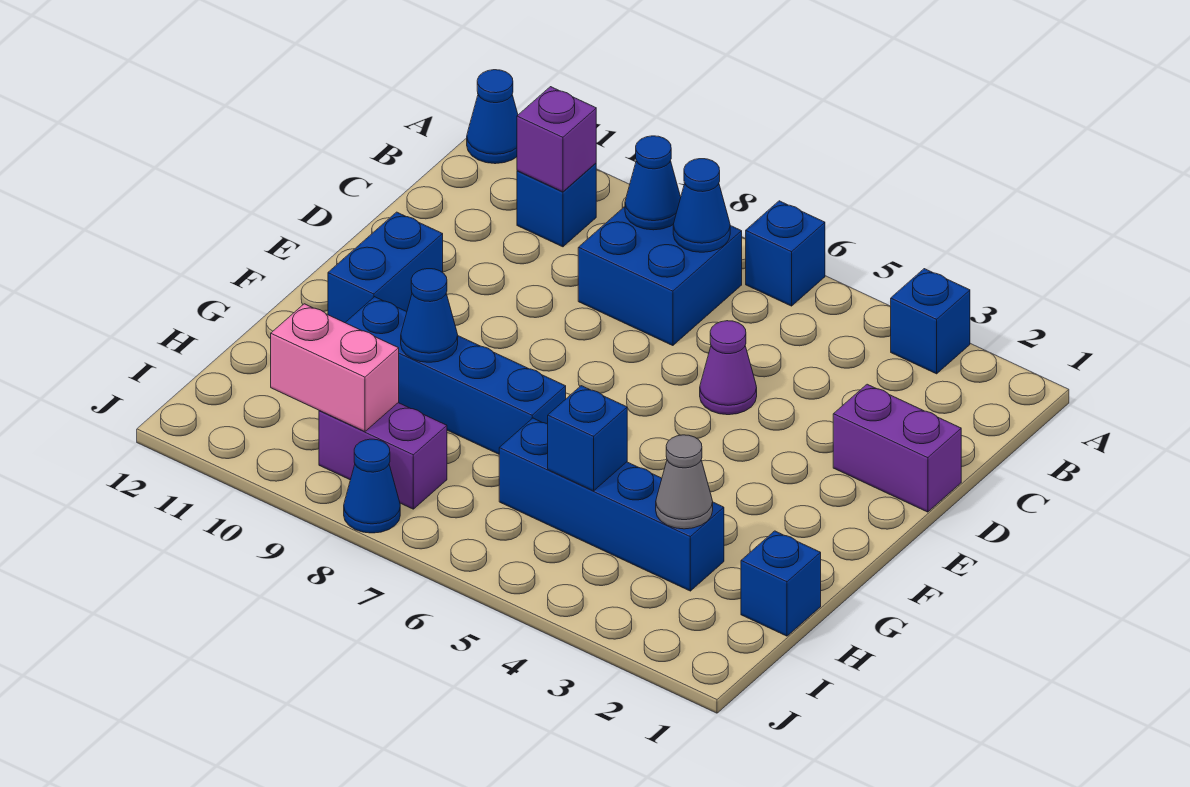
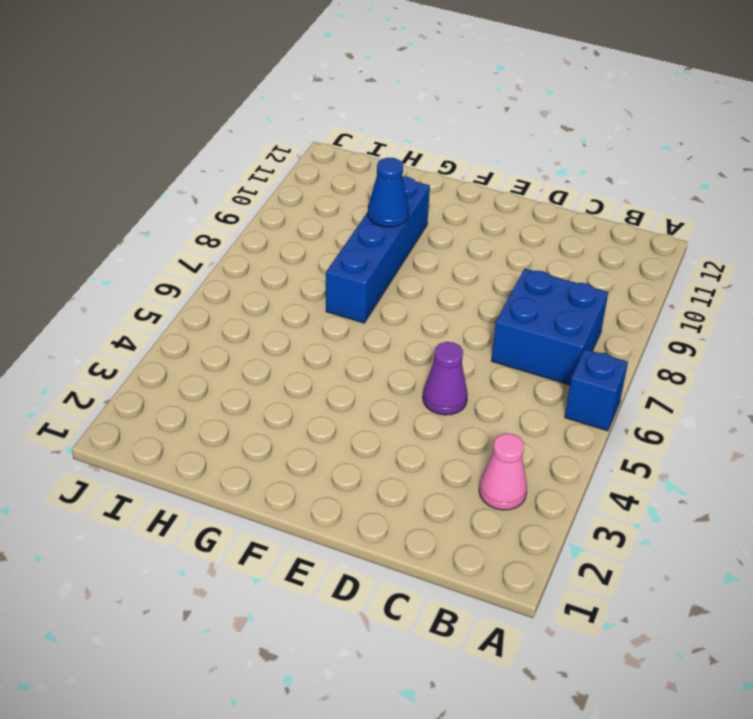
pink 1x1 cone [479,433,527,510] -> none
none -> blue 1x1 brick [891,269,970,374]
none -> blue 1x1 cone [467,70,518,164]
none -> blue 1x1 brick [517,163,596,247]

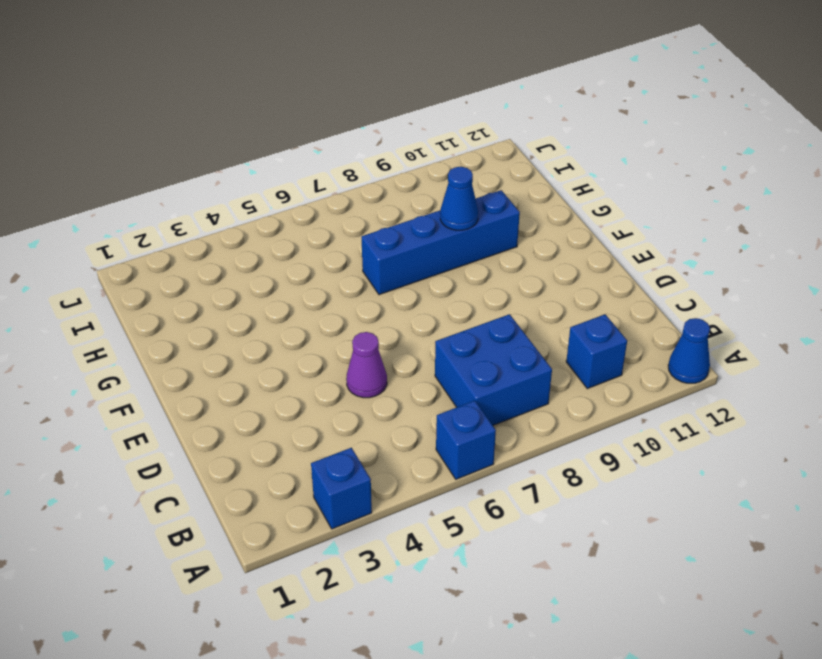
none -> purple 1x2 brick [833,384,961,512]
none -> blue 1x2 brick [328,212,443,323]
none -> blue 1x1 brick [741,531,821,636]

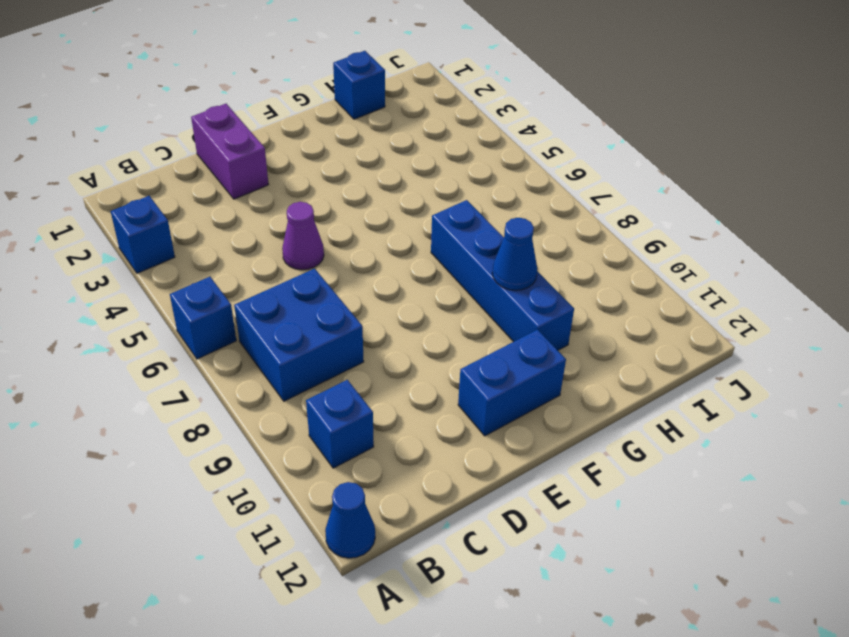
none -> blue 1x4 brick [499,418,724,591]
none -> purple 1x2 brick [319,403,447,509]
none -> blue 1x1 cone [344,439,400,533]

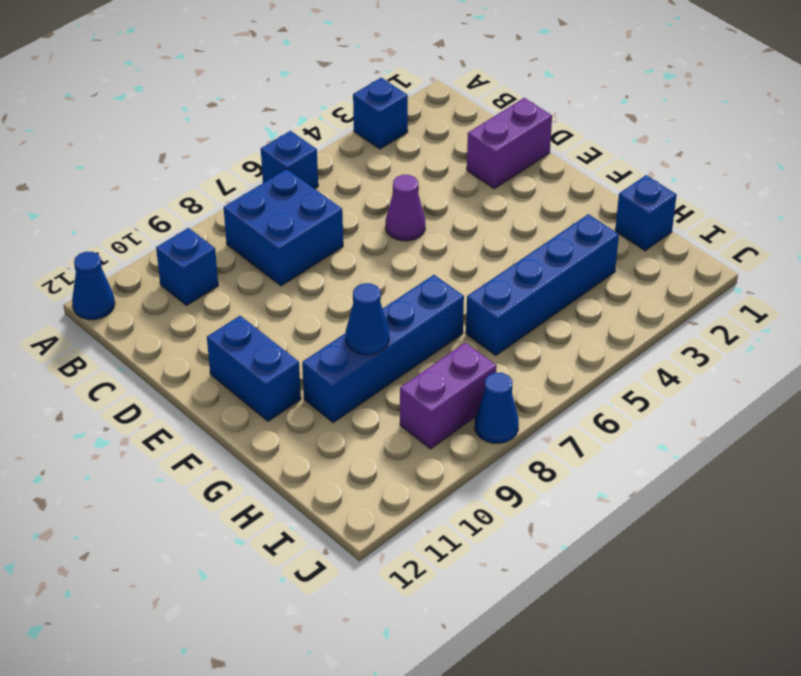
none -> blue 1x1 cone [673,159,730,252]
none -> blue 1x1 cone [625,136,681,230]
none -> purple 1x1 brick [517,87,596,192]

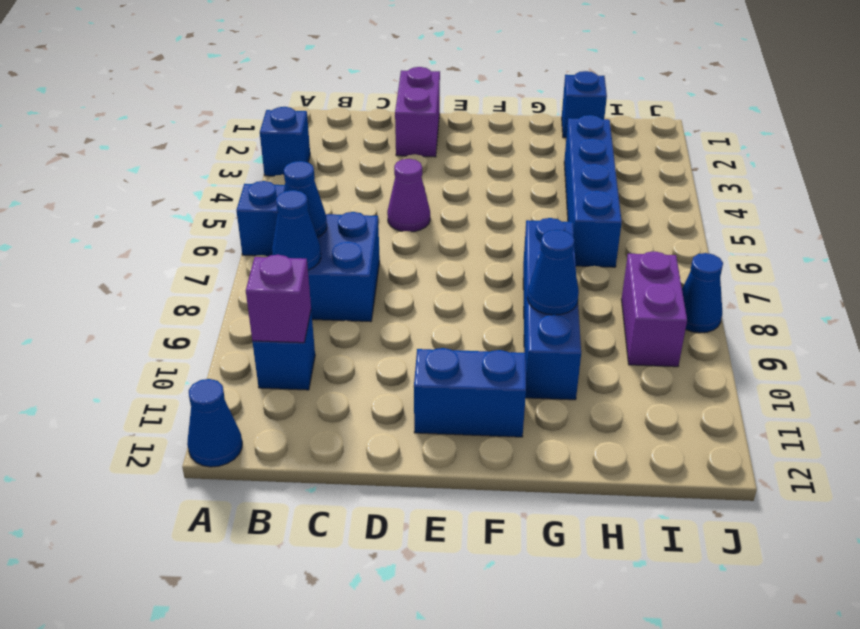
none -> grey 1x1 cone [656,435,713,529]
none -> blue 1x1 brick [548,386,627,491]
none -> pink 1x2 brick [271,304,399,432]

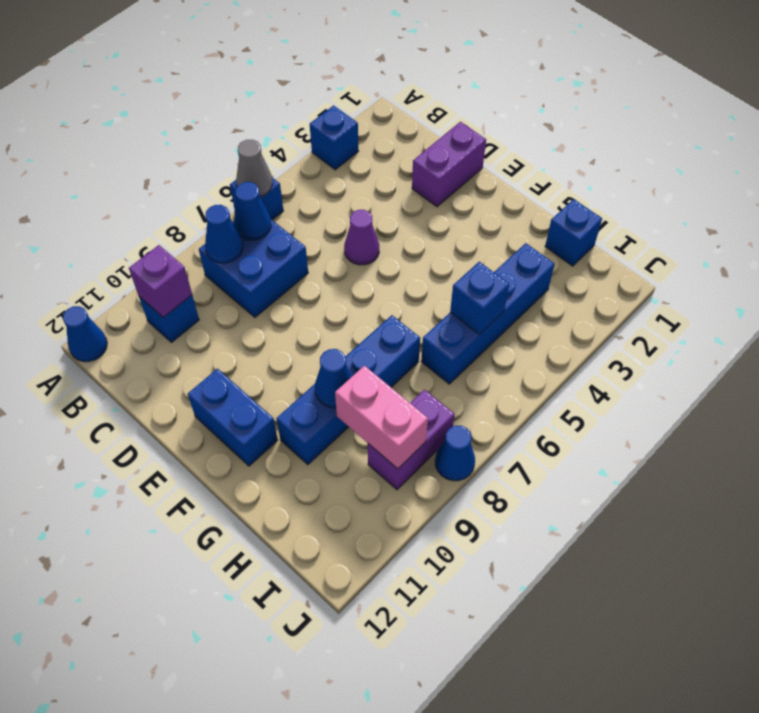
grey 1x1 cone [236,140,272,196] -> grey 1x1 cone moved to [656,435,713,529]
pink 1x2 brick [335,366,428,469] -> pink 1x2 brick turned to [271,304,399,432]

